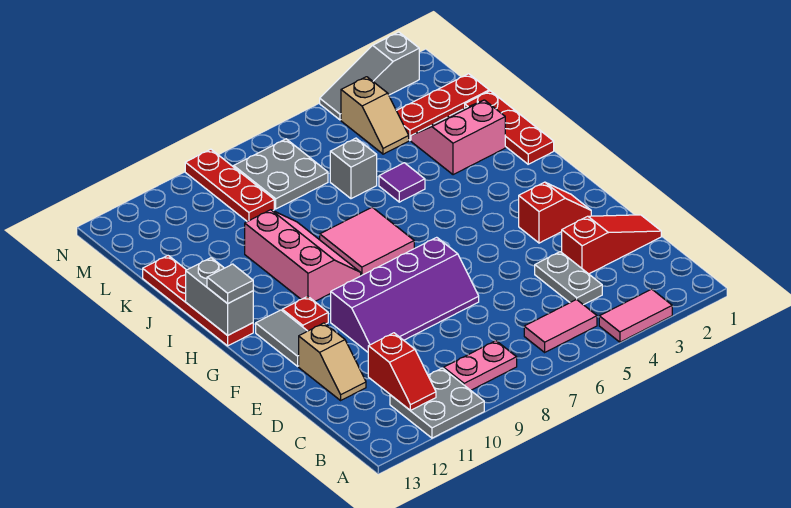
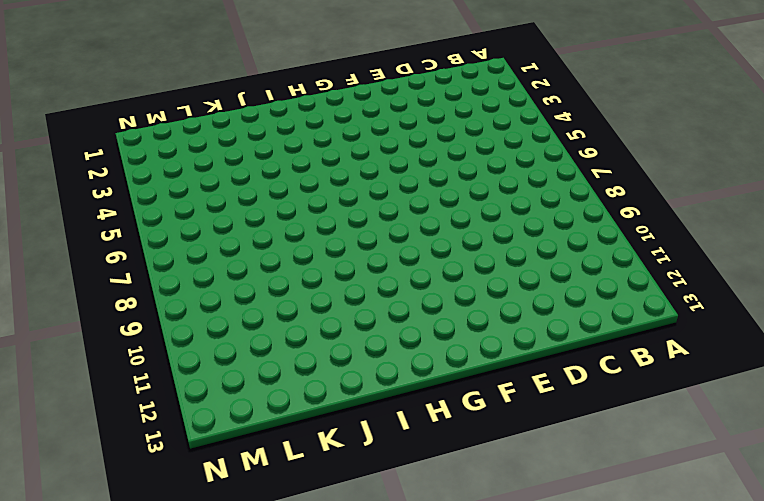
none -> pink 1x2 tile [599,289,672,342]
none -> grey 2x2 plate [390,368,484,438]
none -> pink 1x2 tile [524,299,597,352]

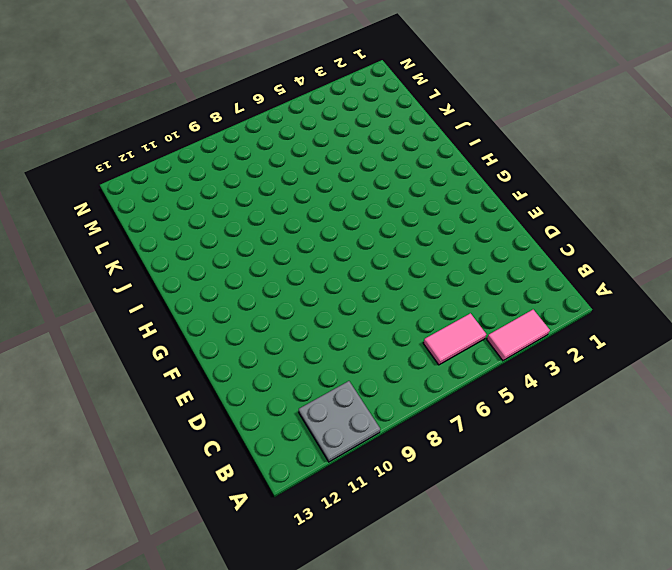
none -> pink 1x2 plate [443,341,517,390]
none -> grey 1x2 plate [535,252,602,305]
none -> red 1x3 slope [562,215,661,274]

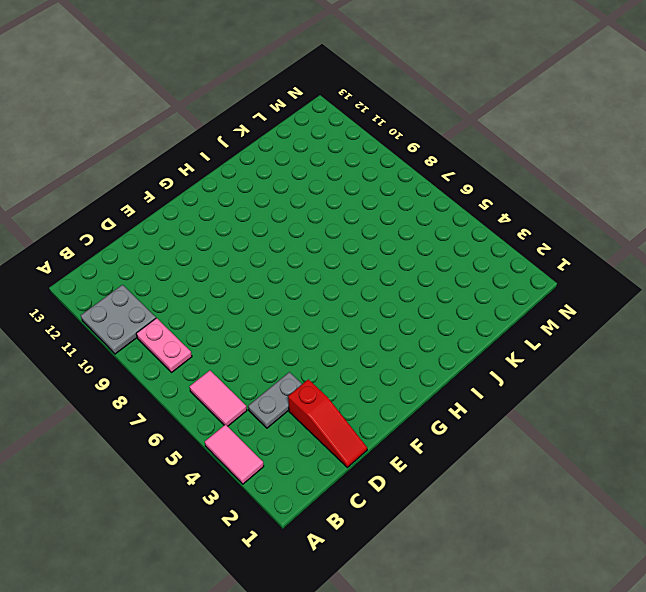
none -> tan 1x2 slope [299,323,366,400]
none -> purple 2x4 slope [331,237,479,352]
none -> red 1x2 slope [519,182,591,243]

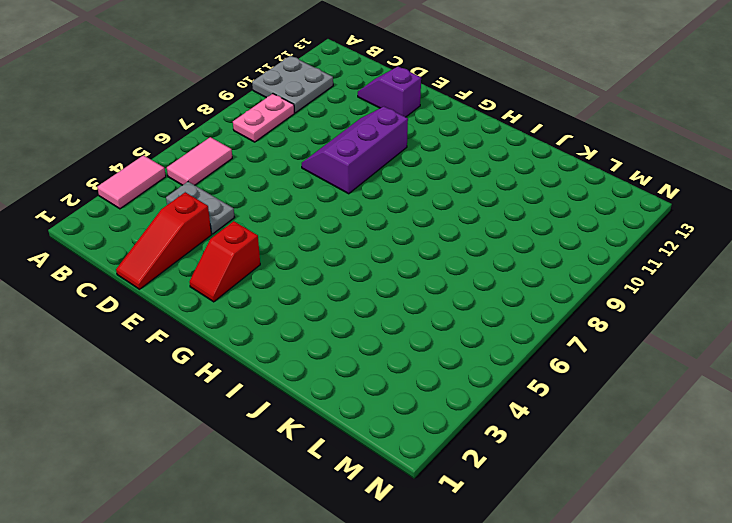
purple 1x2 slope [358,66,421,117] -> tan 1x2 slope [299,323,366,400]
purple 2x3 slope [302,107,408,194] -> purple 2x4 slope [331,237,479,352]
none -> grey 1x2 tile [256,310,307,366]
none -> red 1x1 plate [282,296,328,331]
none -> pink 2x2 tile [320,207,414,276]

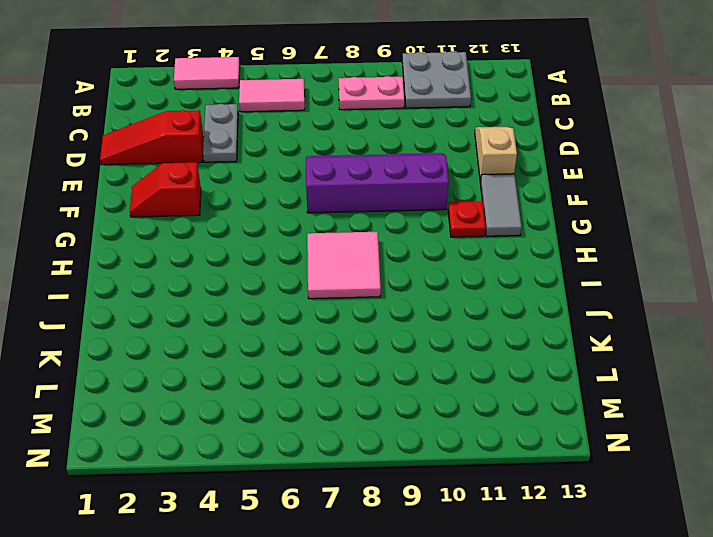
none -> pink 2x3 slope [245,210,361,301]
none -> red 1x4 plate [143,256,253,346]
none -> red 1x3 plate [465,91,554,164]

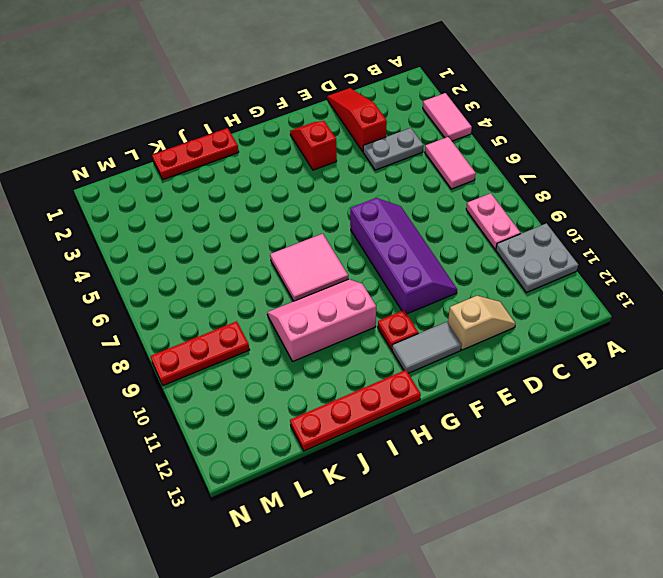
none -> pink 2x2 slope [411,100,505,175]
none -> purple 1x1 tile [379,163,425,202]
none -> grey 1x1 brick [330,138,377,199]

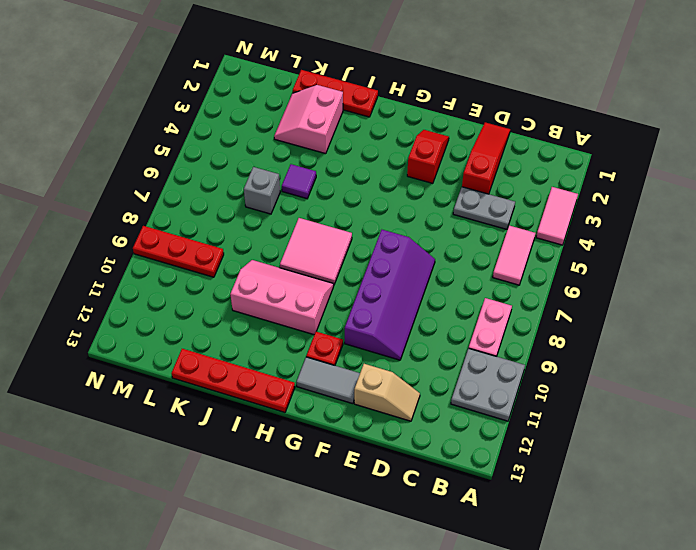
none -> red 1x3 plate [397,74,489,140]
none -> tan 1x2 slope [341,77,409,154]
none -> grey 2x2 plate [234,139,328,209]

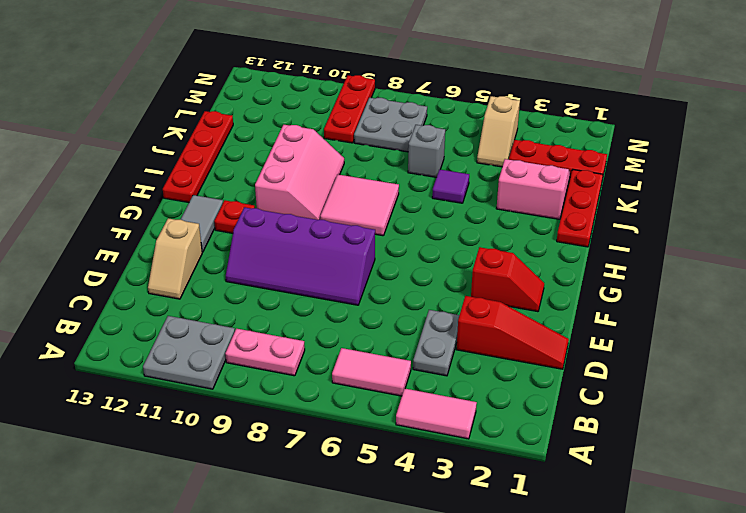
none -> grey 1x3 slope [320,32,419,120]
none -> red 1x2 slope [368,333,436,410]
none -> grey 1x2 brick [186,258,253,335]

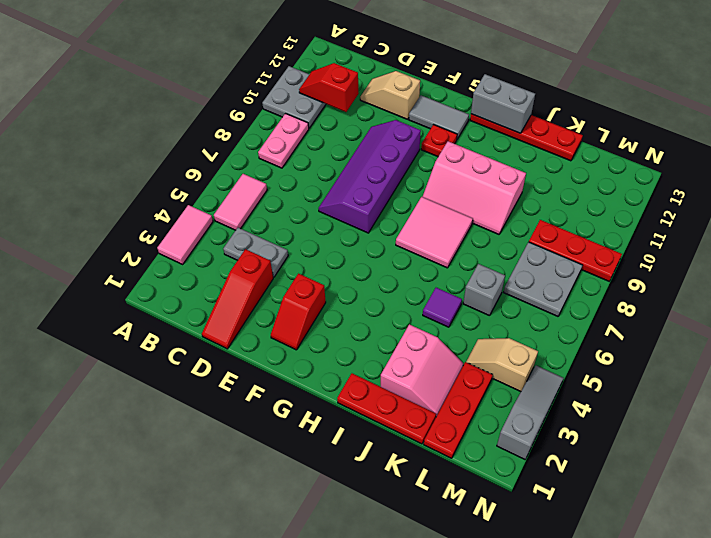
none -> grey 1x1 tile [207,264,253,304]

